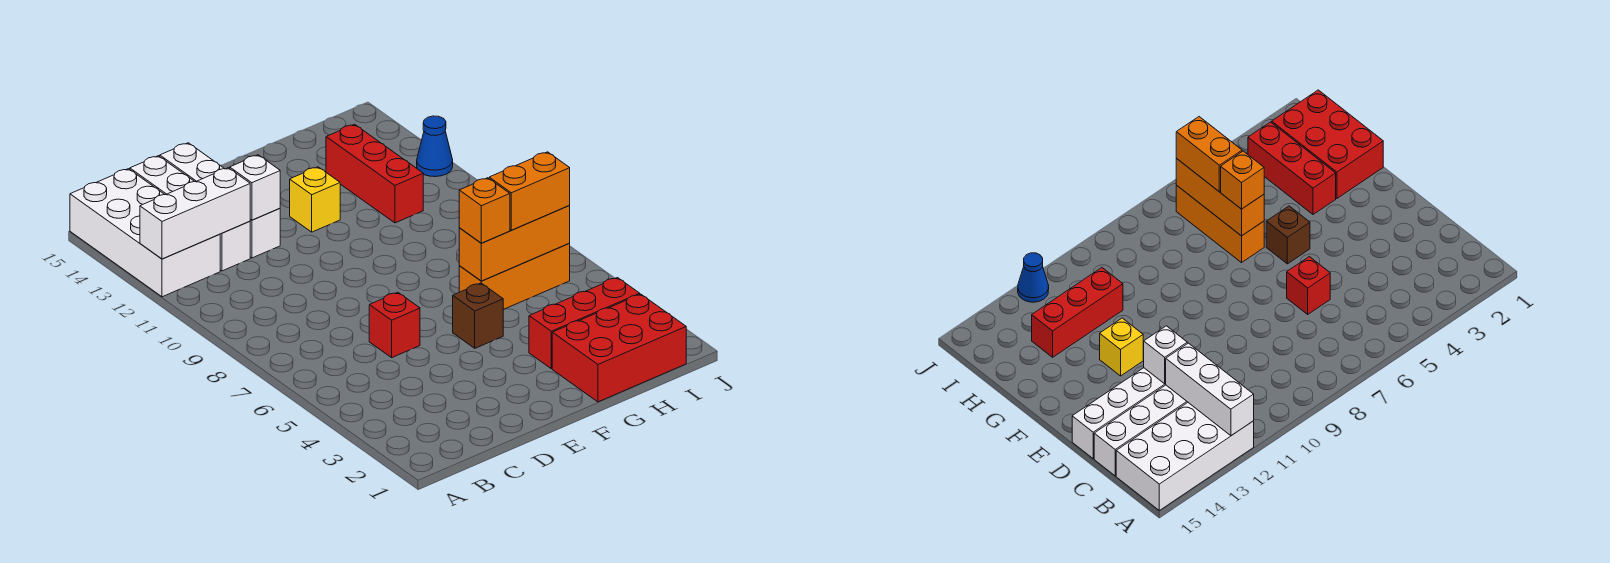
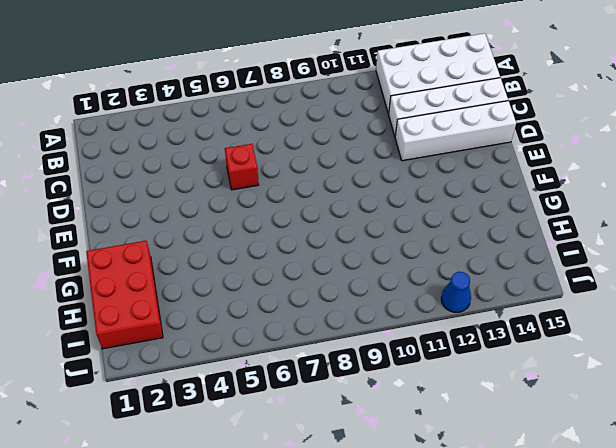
none -> brown 1x1 brick [453,283,503,348]
none -> yellow 1x1 brick [290,167,340,232]
none -> red 1x3 brick [529,278,640,369]

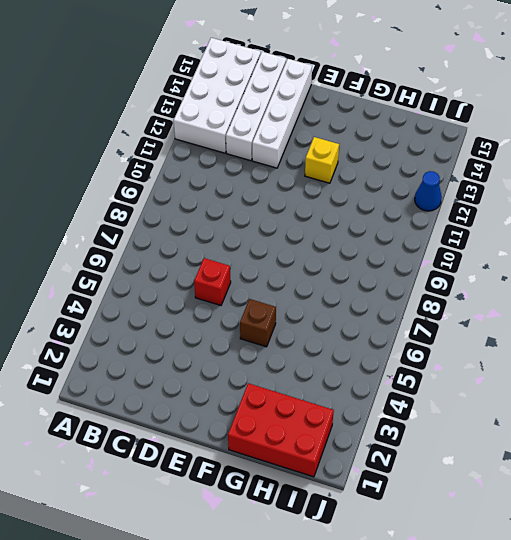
none -> red 1x3 brick [529,278,640,369]
none -> orange 1x3 brick [459,244,570,310]
none -> red 1x3 brick [326,124,423,223]

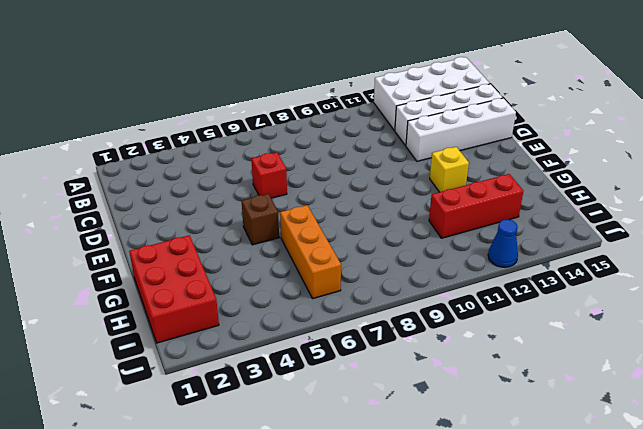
none -> red 1x3 brick [529,278,640,369]
none -> white 1x3 brick [140,168,250,259]
none -> white 1x1 brick [230,155,280,220]

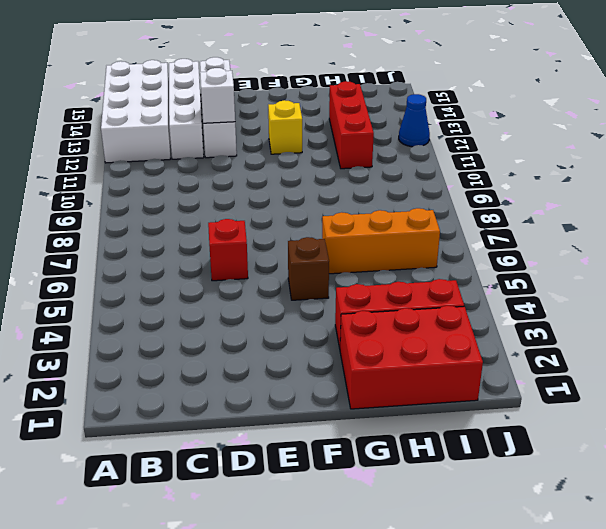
none -> white 1x3 brick [140,168,250,259]
none -> orange 1x3 brick [459,206,570,281]
none -> orange 1x1 brick [459,178,510,243]

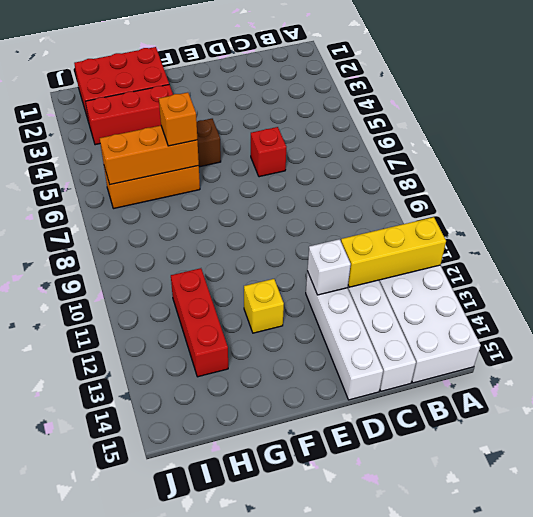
yellow 1x3 brick [341,217,446,287] -> white 1x3 brick [140,168,250,259]
none -> blue 1x1 cone [417,116,453,177]
none -> orange 1x2 brick [489,152,570,230]

